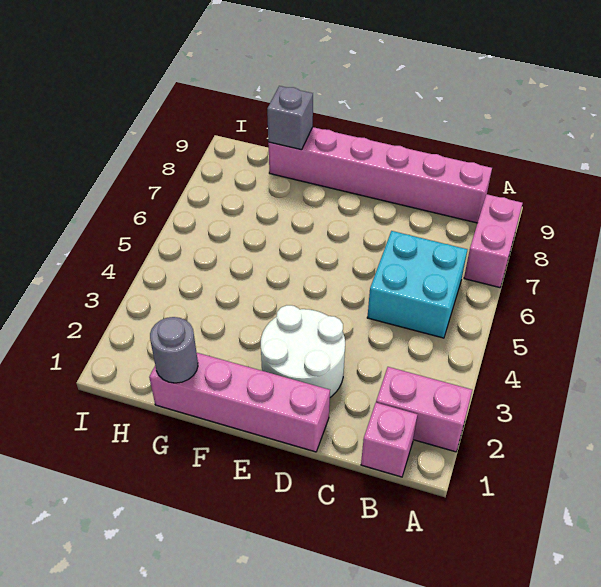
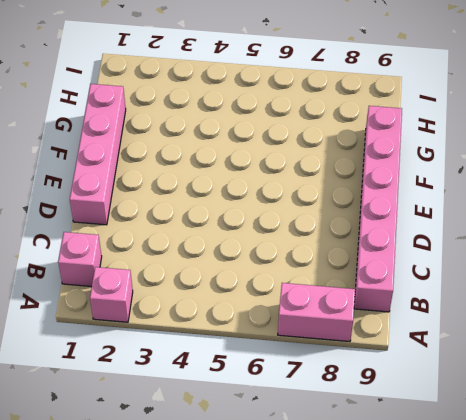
pink 1x1 brick [90,267,133,322] -> pink 1x2 brick [376,367,472,452]
none -> cyan 2x2 brick [367,231,467,338]
none -> white 2x2 round brick [261,305,345,397]

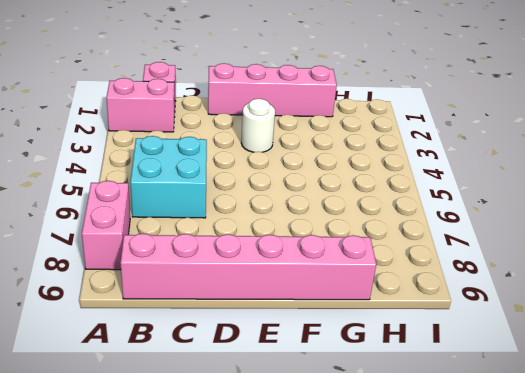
white 1x1 round brick [241,99,275,152] -> white 2x2 round brick [261,305,345,397]
none -> grey 1x1 round brick [150,317,198,383]
none -> grey 1x1 brick [267,86,313,150]

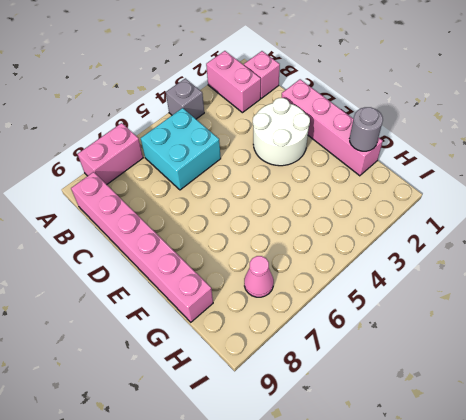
grey 1x1 brick [166,78,204,119] -> grey 1x1 brick moved to [267,86,313,150]
pink 1x1 cone [244,256,274,297] -> none

